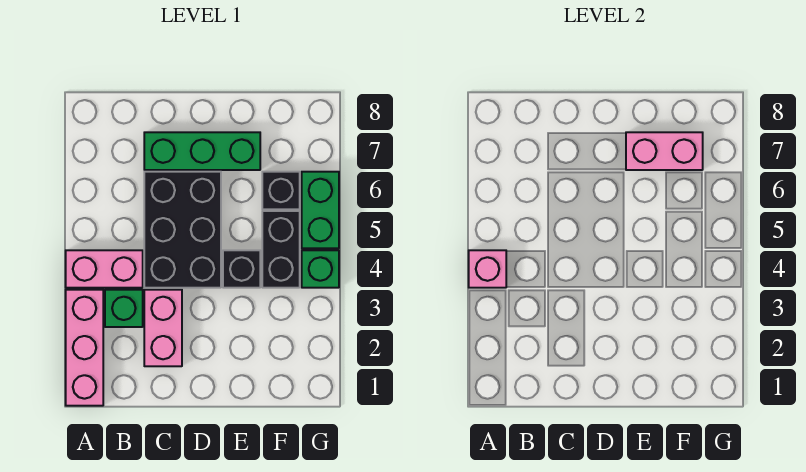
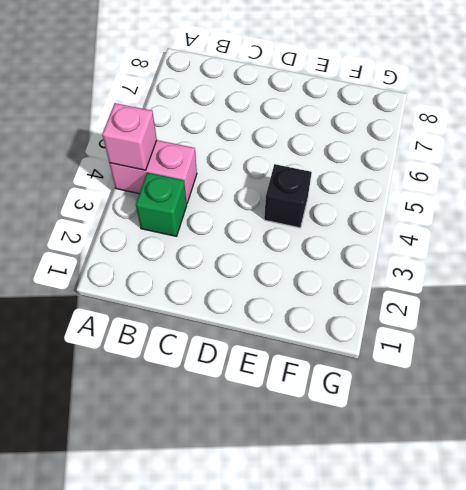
none -> pink 1x3 brick [66,290,103,406]
none -> pink 1x2 brick [144,290,182,366]
none -> black 2x3 brick [144,172,221,288]

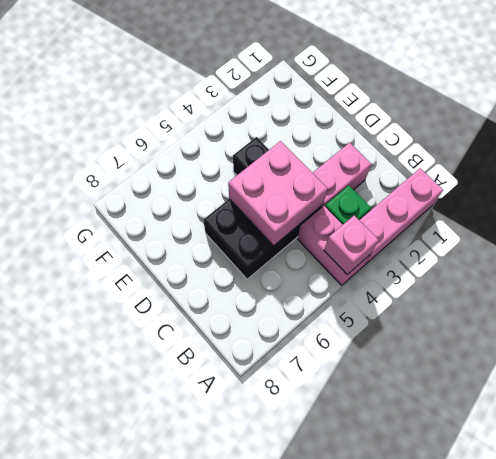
pink 2x2 brick [228,141,328,246] -> none
none -> green 1x3 brick [144,132,260,170]
none -> black 1x2 brick [262,211,300,288]
none -> black 1x1 brick [262,172,300,209]

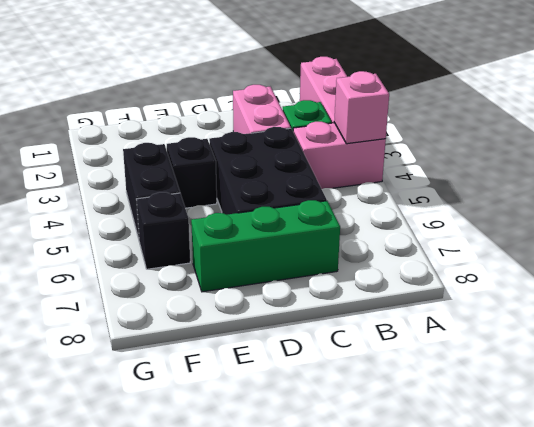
none -> green 1x1 brick [302,250,339,288]
none -> green 1x2 brick [302,172,339,248]
none -> pink 1x2 brick [626,132,703,170]

